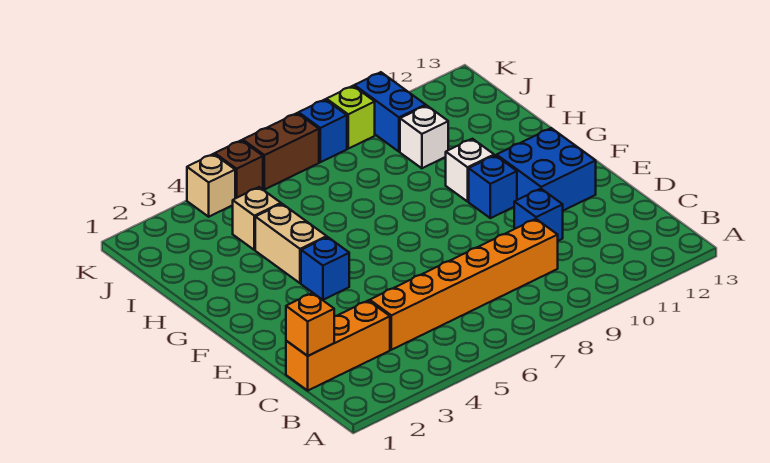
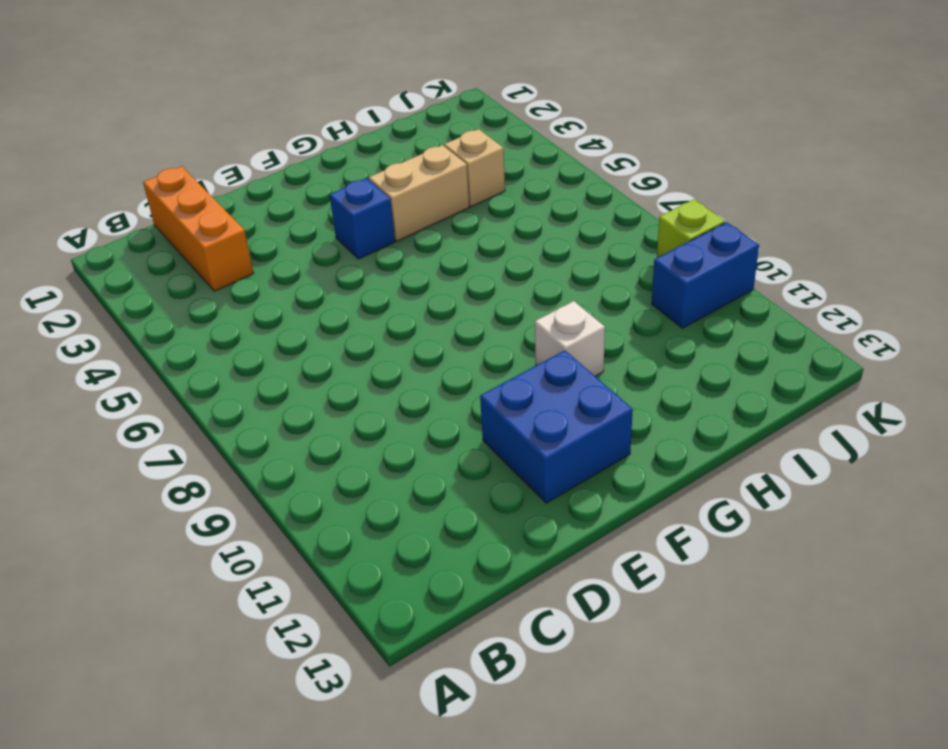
none -> orange 1x6 brick [370,219,558,350]
none -> blue 1x1 brick [514,189,563,241]
none -> blue 1x1 brick [469,155,517,218]

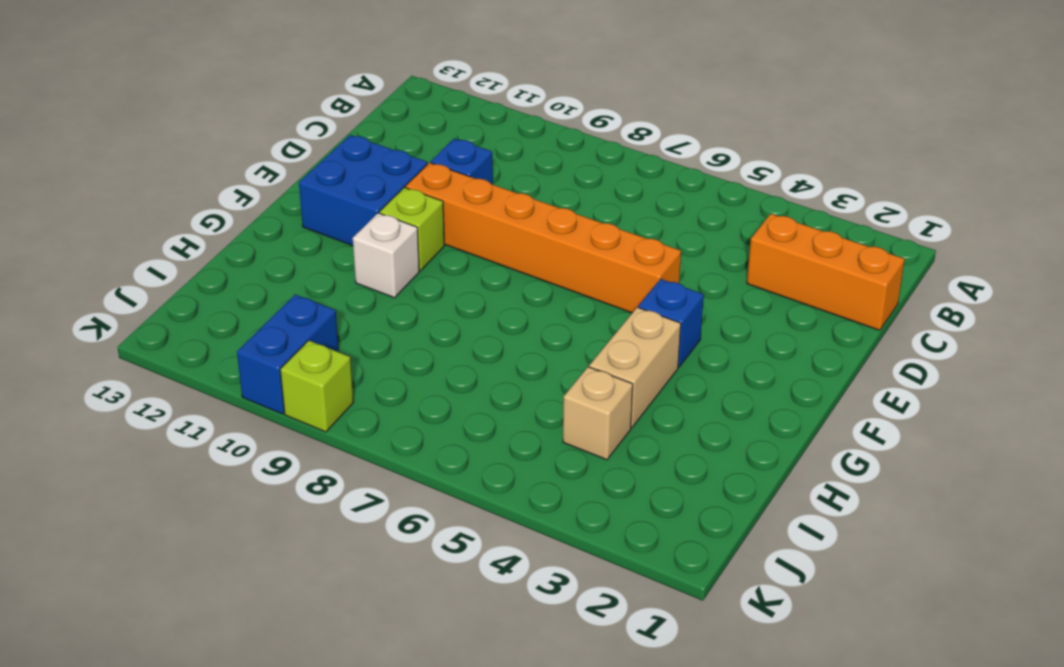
orange 1x6 brick [405,163,681,313] -> orange 1x6 brick moved to [370,219,558,350]
lime 1x1 brick [379,187,445,271] -> blue 1x1 brick [469,155,517,218]
none -> white 1x1 brick [400,105,448,168]
none -> tan 1x1 brick [187,154,235,217]
none -> brown 1x1 brick [215,140,263,198]

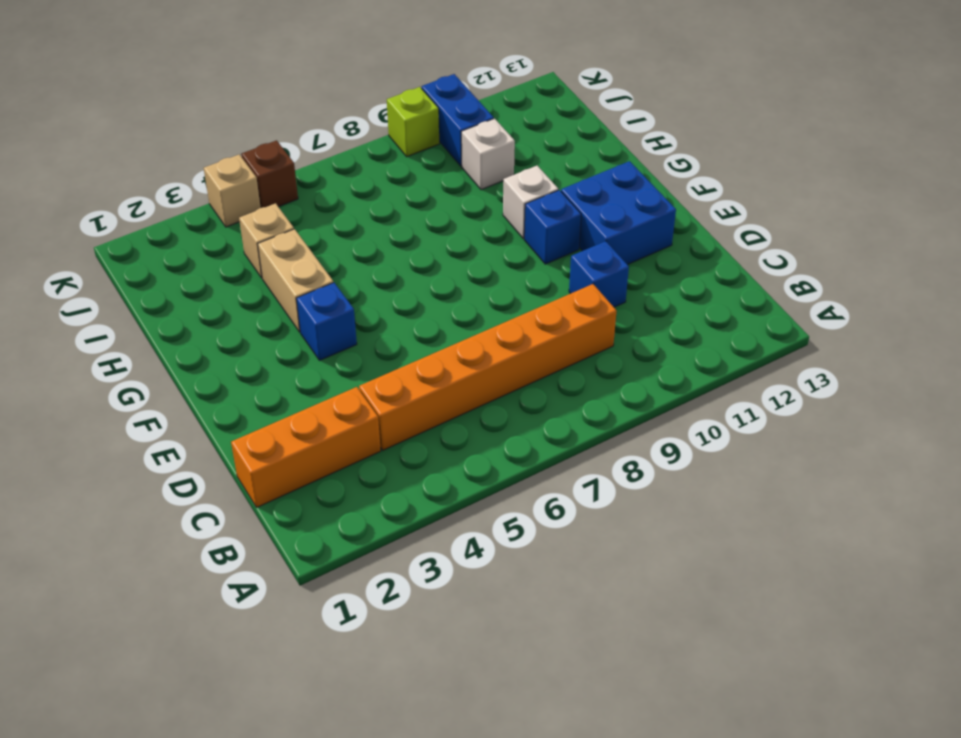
none -> brown 1x2 brick [243,113,319,190]
none -> blue 1x1 brick [299,100,347,162]
none -> orange 1x1 brick [286,293,334,356]

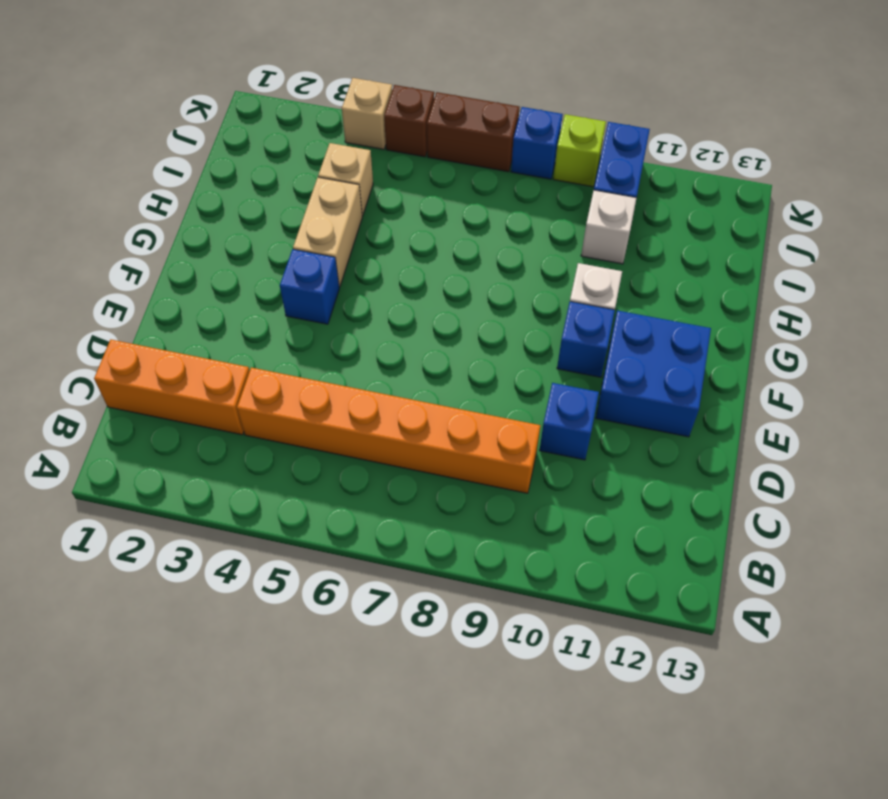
none -> orange 1x1 brick [286,293,334,356]

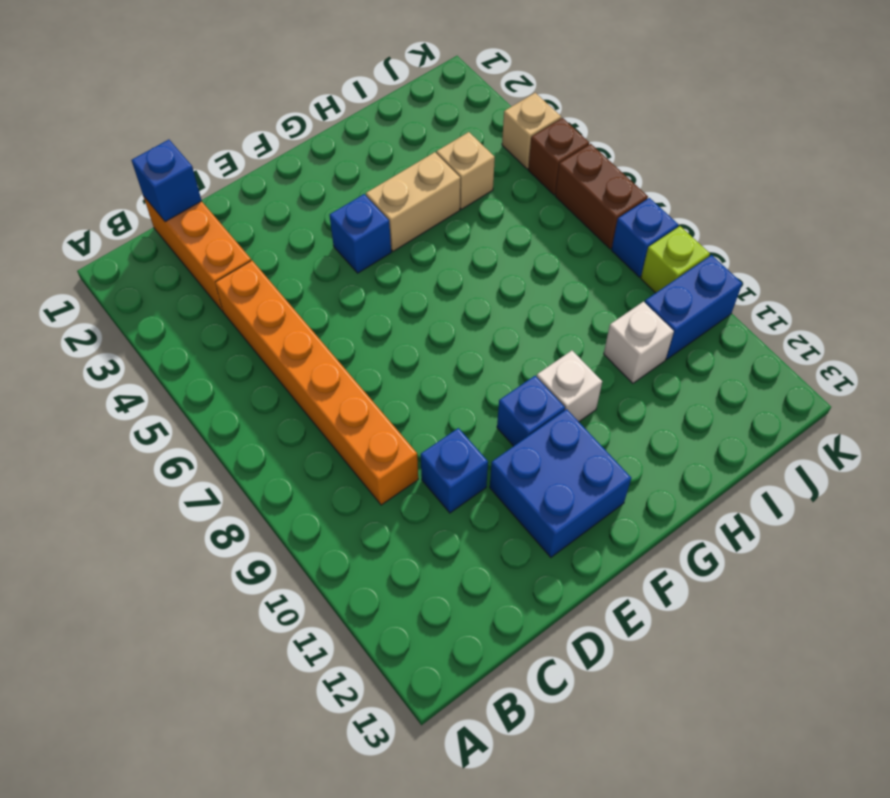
blue 1x1 brick [132,140,202,222] -> orange 1x1 brick [286,293,334,356]

